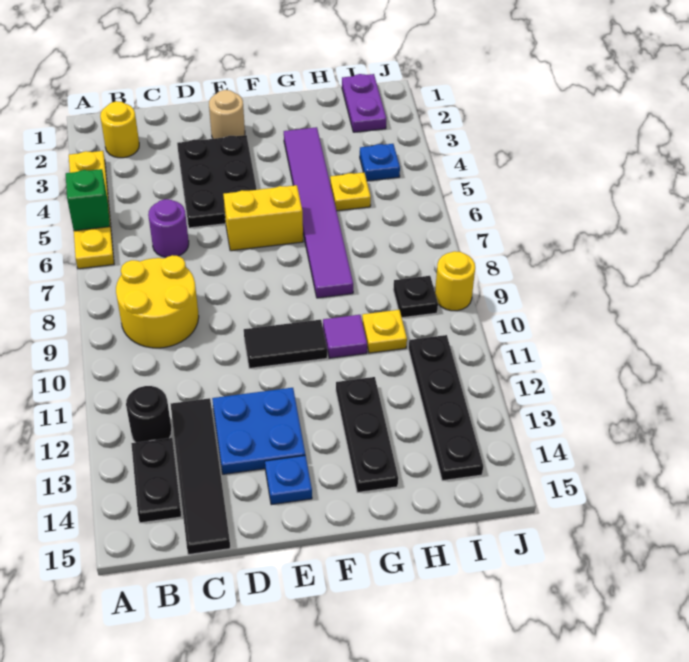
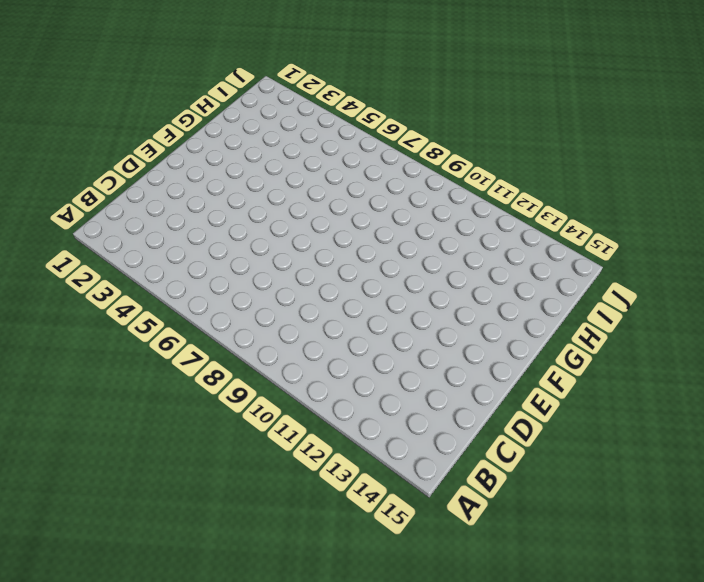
none -> yellow 1x4 plate [69,151,114,269]
none -> yellow 1x1 round brick [100,101,139,158]
none -> yellow 2x2 round brick [116,255,199,348]

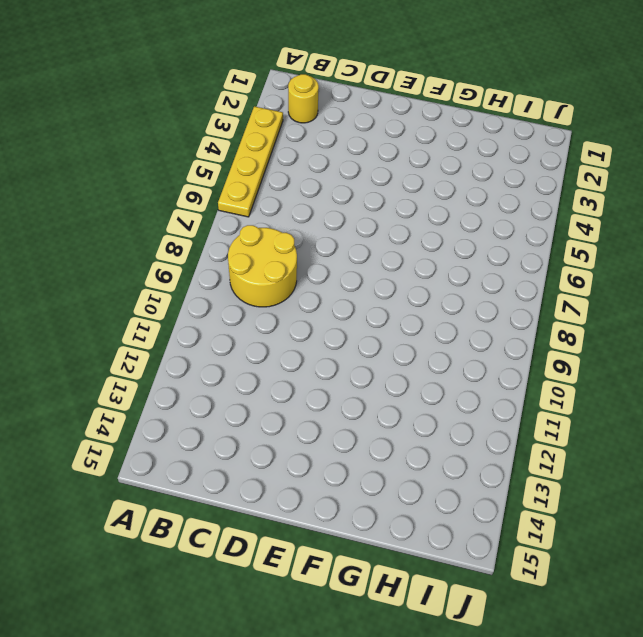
none -> black 1x1 round brick [126,386,172,443]
none -> black 1x2 plate [131,438,181,523]
none -> purple 1x1 round brick [148,199,189,257]

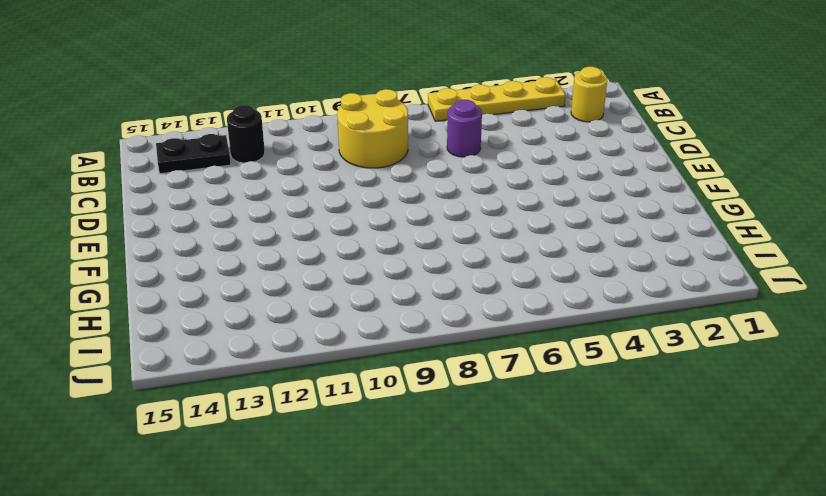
none -> black 1x4 tile [171,398,230,555]
none -> black 2x3 plate [177,135,257,228]
none -> blue 2x2 plate [212,388,305,474]

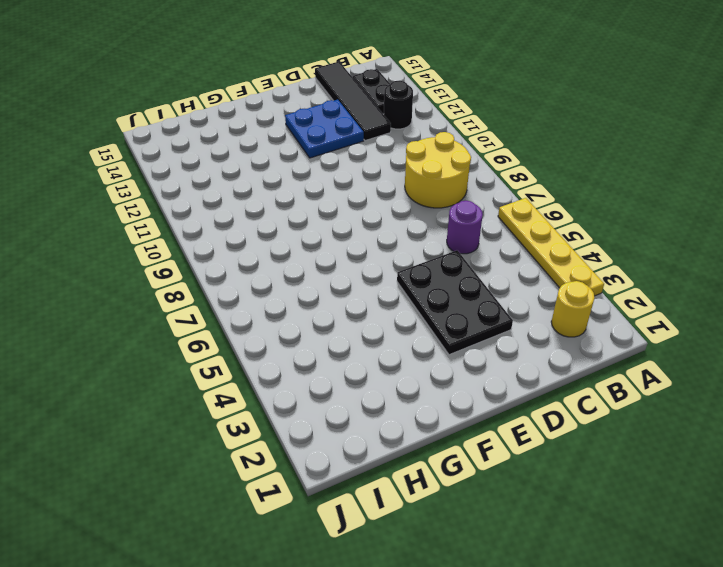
none -> tan 1x1 round brick [209,90,245,139]
none -> yellow 1x2 brick [223,185,303,251]
none -> black 1x2 tile [244,320,327,369]

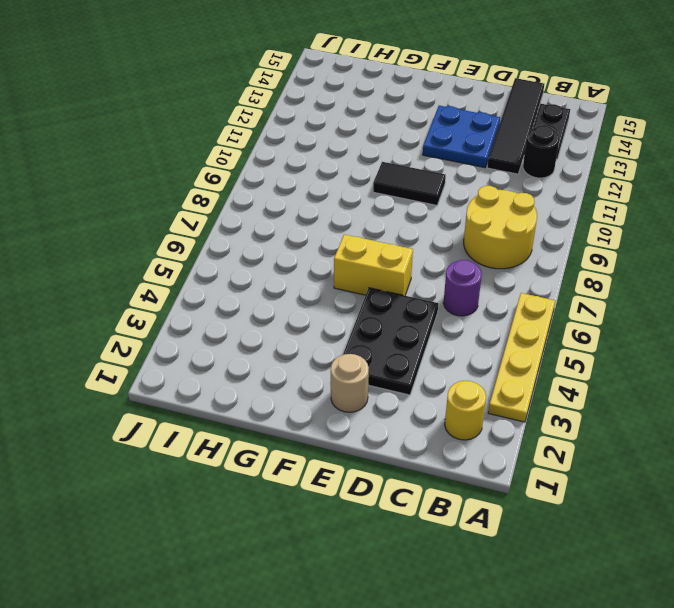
none -> blue 1x1 plate [265,455,312,505]
none -> purple 1x6 tile [284,127,353,298]
none -> purple 1x1 tile [323,315,367,358]

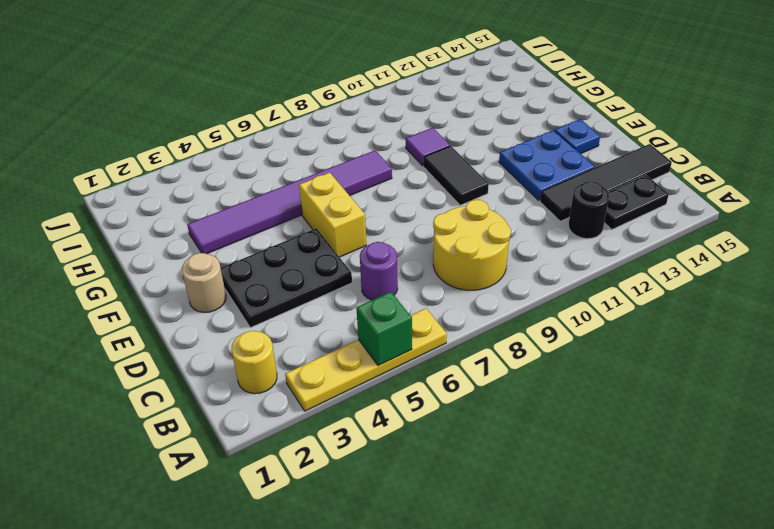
none -> black 1x3 plate [336,377,398,493]
none -> yellow 1x1 plate [330,172,371,211]
none -> yellow 1x1 plate [362,310,407,353]

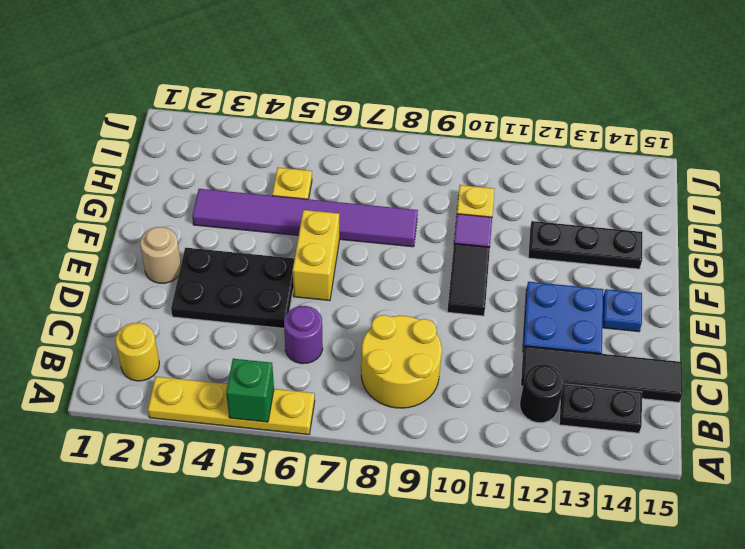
none -> purple 1x2 plate [342,74,386,132]
none -> blue 1x1 plate [360,144,400,181]
none -> black 1x1 plate [393,276,438,318]

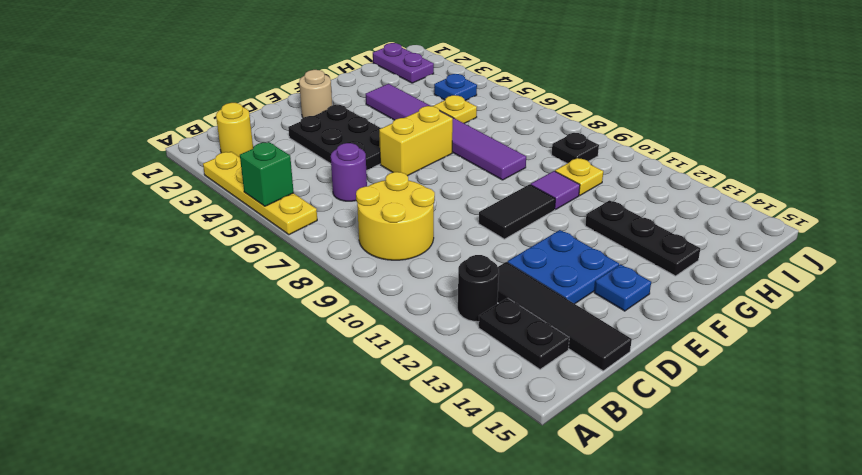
none -> black 1x4 plate [409,335,483,481]
none -> yellow 1x1 round brick [435,251,475,311]

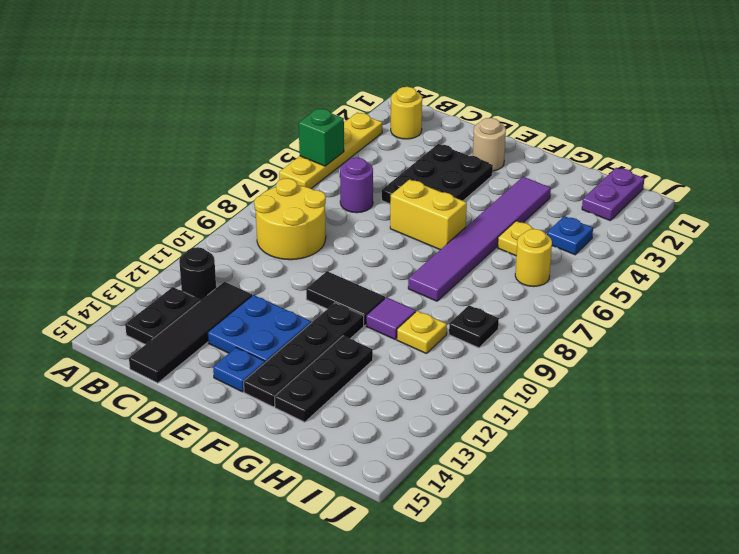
black 1x4 plate [244,303,364,407] -> black 1x4 plate moved to [409,335,483,481]
yellow 1x1 round brick [515,229,552,287] -> yellow 1x1 round brick moved to [435,251,475,311]

